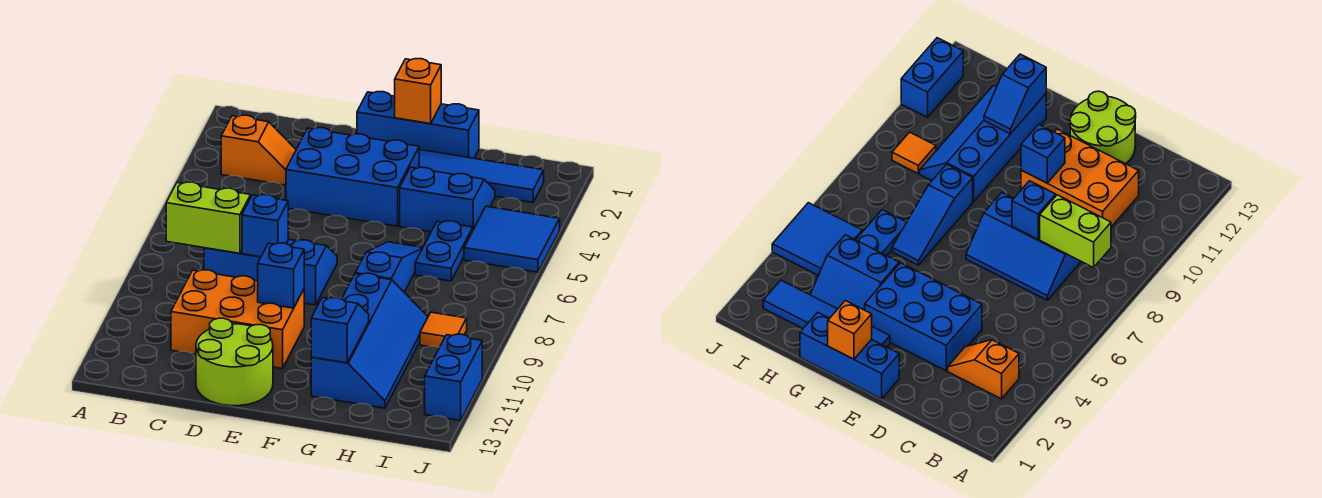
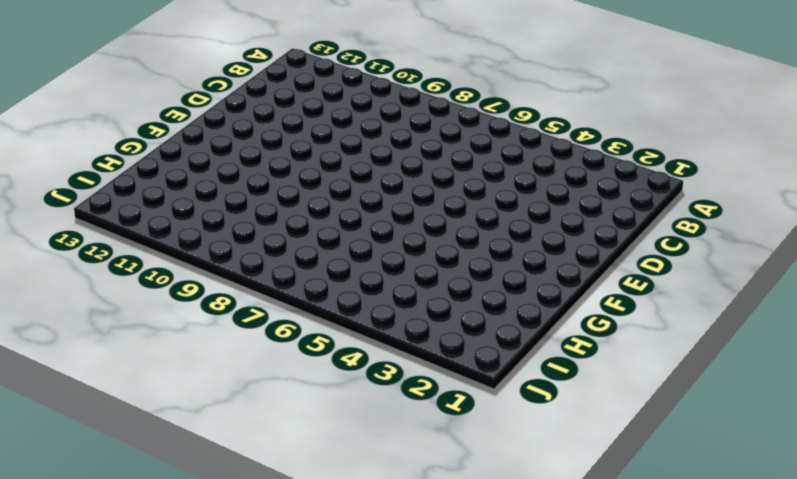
none -> orange 1x2 slope [221,115,296,185]
none -> blue 2x3 slope [204,239,337,305]
none -> orange 2x3 brick [171,270,304,369]

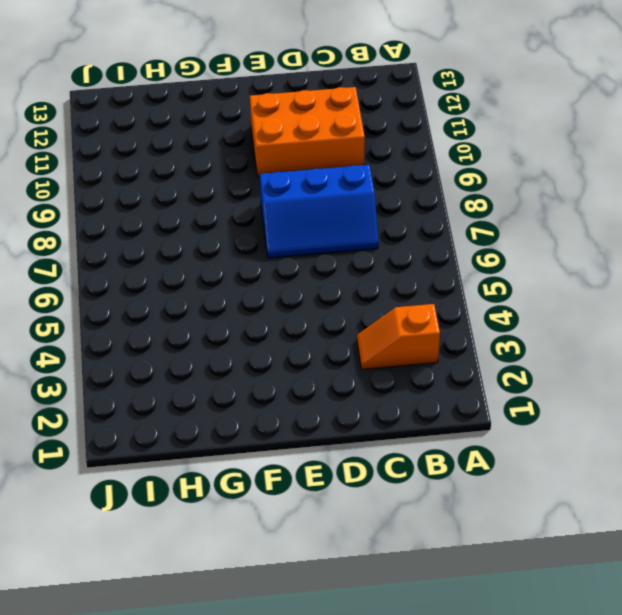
none -> blue 2x3 brick [286,128,419,226]
none -> lime 2x2 round brick [196,318,273,406]
none -> blue 1x3 brick [357,92,479,158]

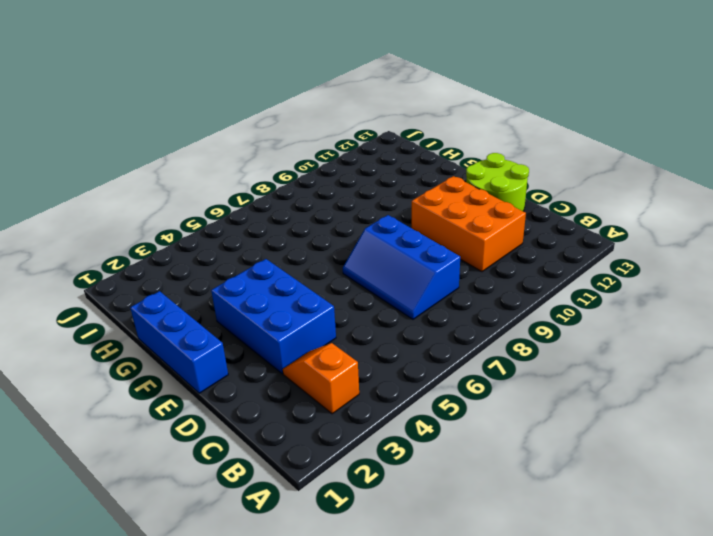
none -> blue 1x4 tile [419,149,544,202]
none -> blue 2x2 slope [400,167,495,232]
none -> blue 1x3 slope [355,242,423,292]

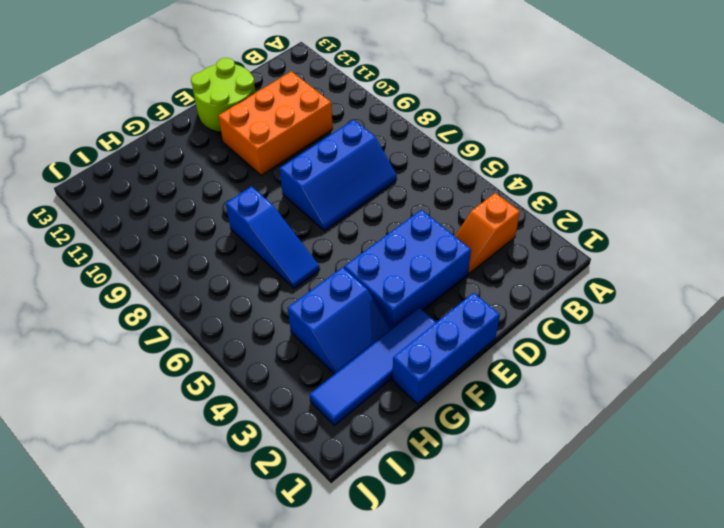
none -> blue 2x4 slope [311,273,428,408]
none -> blue 1x2 plate [415,221,473,281]
none -> blue 2x2 tile [464,206,560,272]

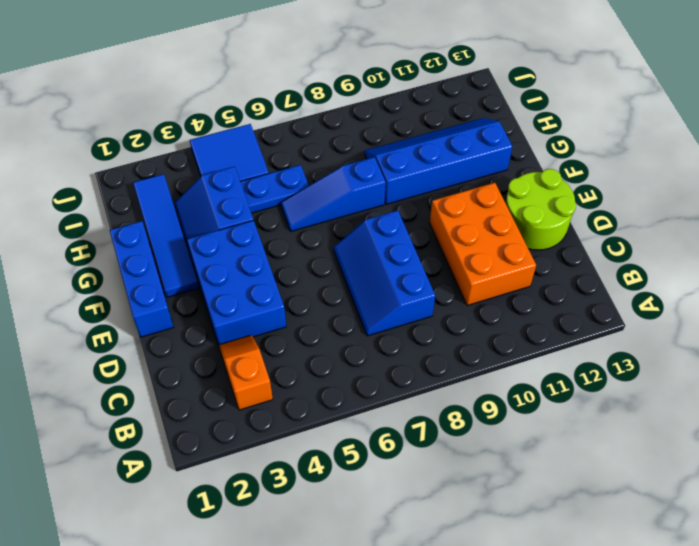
none -> orange 1x1 tile [420,312,467,347]
none -> blue 1x2 brick [425,334,482,421]
none -> lime 1x2 brick [166,182,251,253]

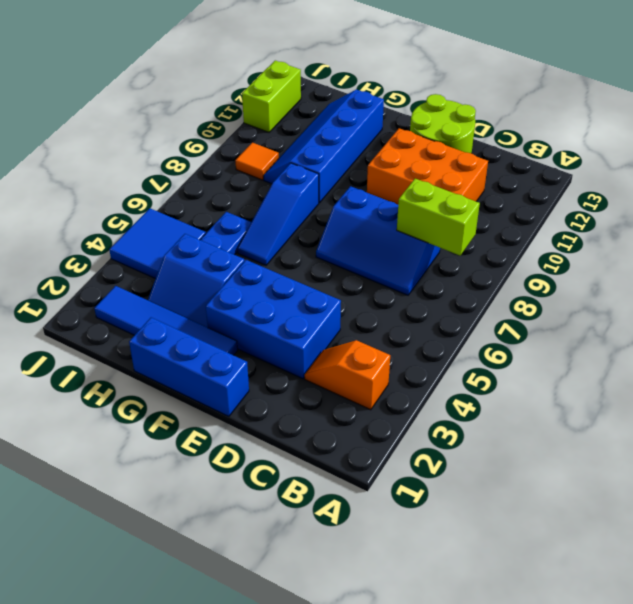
lime 1x2 brick [242,61,301,132] -> blue 1x2 brick [425,334,482,421]
none -> blue 1x1 brick [242,195,288,257]
none -> blue 1x1 brick [258,243,304,308]
none -> orange 1x1 brick [395,59,441,124]

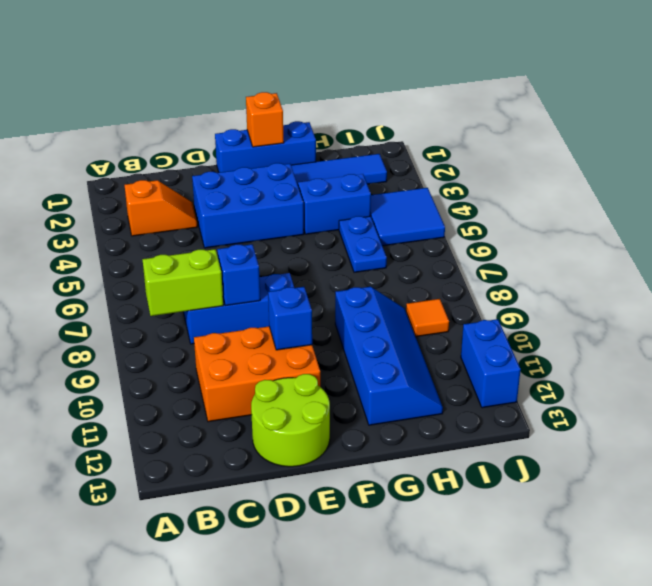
none -> blue 1x3 slope [355,242,423,292]
none -> blue 1x2 slope [311,298,369,363]

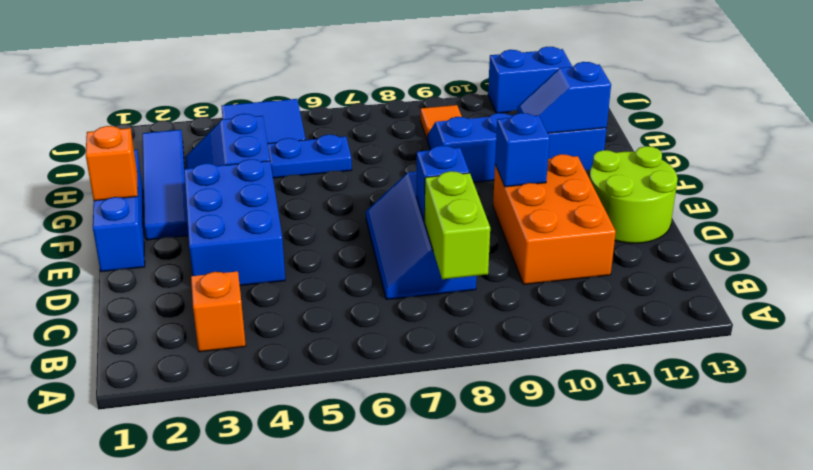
none -> blue 1x3 slope [355,242,423,292]

